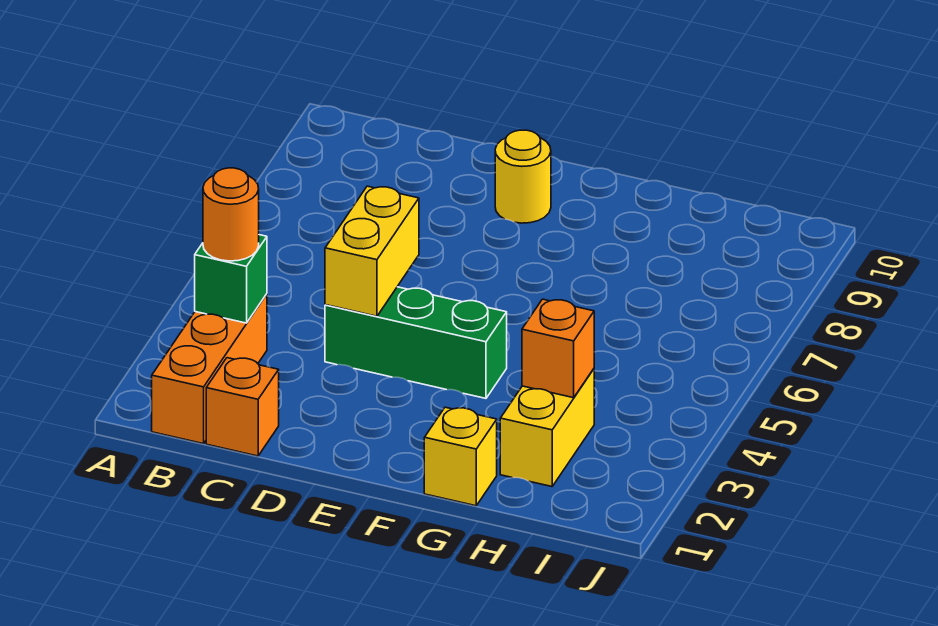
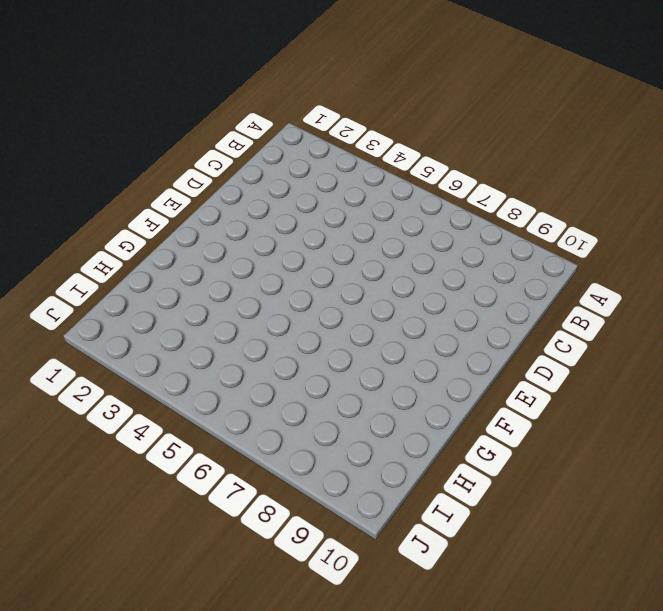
none -> orange 1x3 brick [152,294,267,444]
none -> orange 1x1 brick [206,358,279,456]

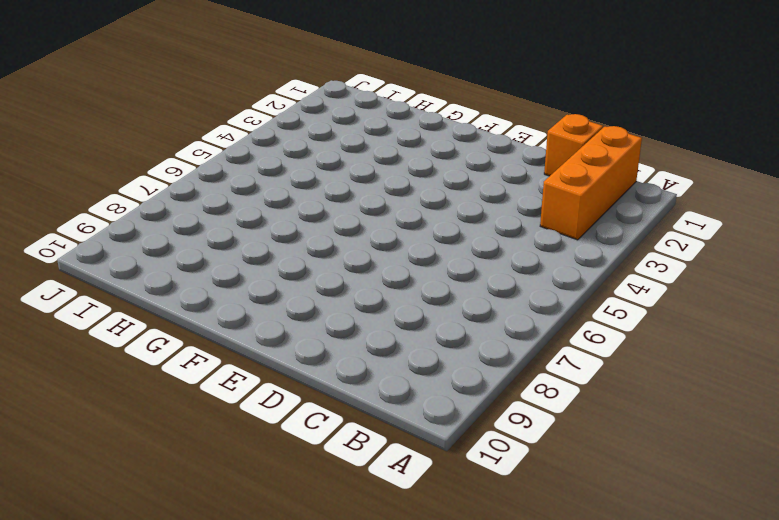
none -> green 1x3 brick [325,287,507,398]
none -> yellow 1x1 round brick [495,130,551,223]

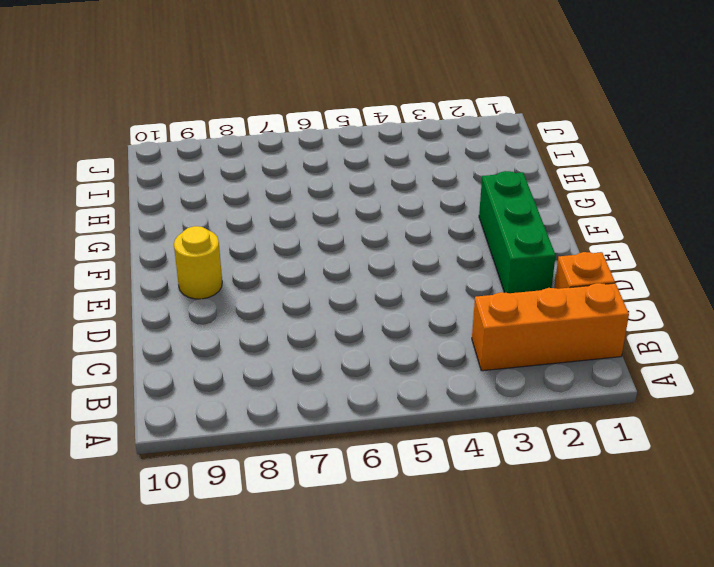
green 1x3 brick [479,171,556,293] -> green 1x3 brick moved to [325,287,507,398]
none -> yellow 1x1 brick [424,407,497,506]
none -> yellow 1x2 brick [500,369,594,487]

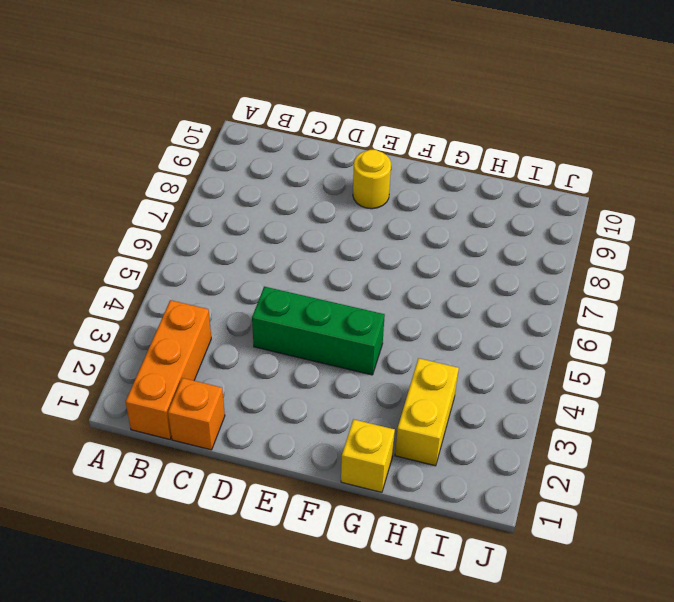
none -> green 1x1 brick [195,235,267,323]
none -> yellow 1x2 brick [325,186,419,316]

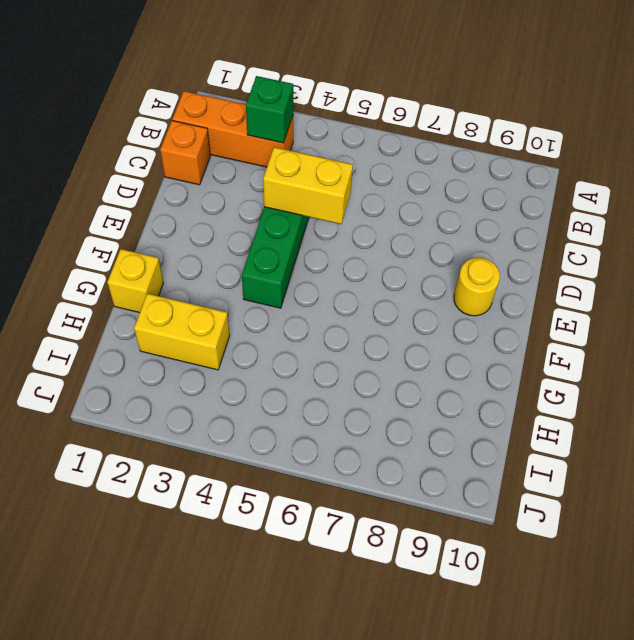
none -> orange 1x1 brick [522,299,594,398]
none -> orange 1x1 round brick [203,168,259,261]

